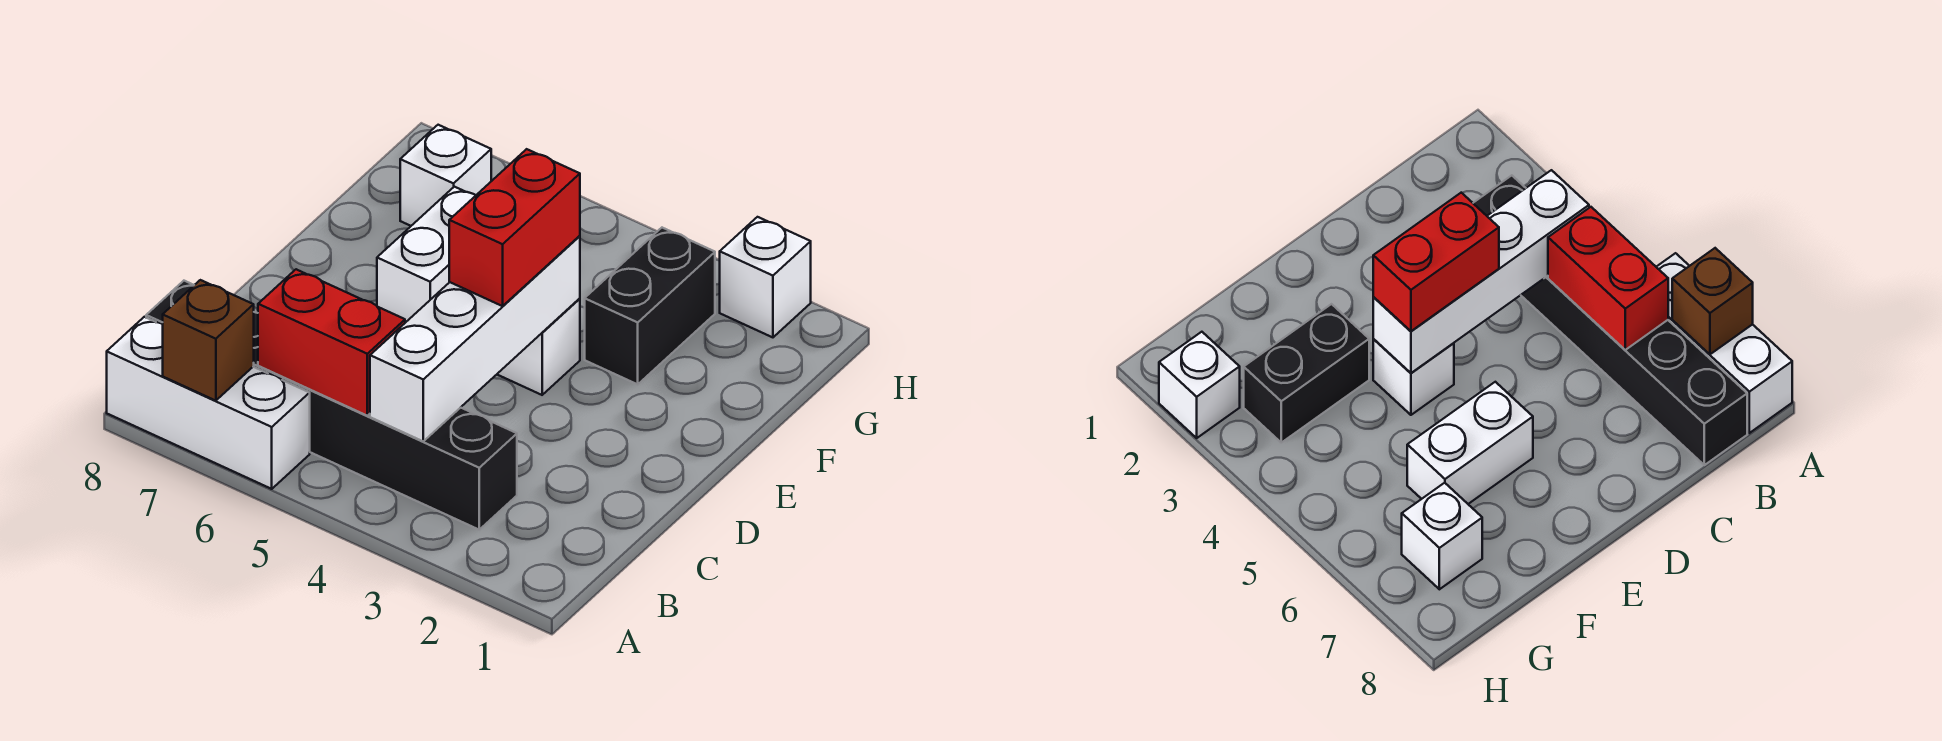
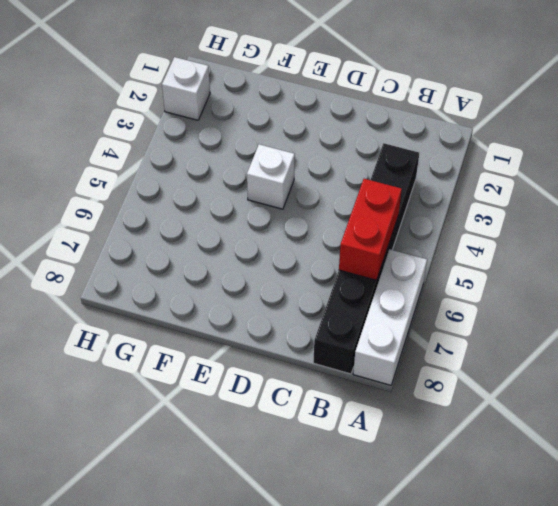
none -> white 1x2 brick [377,187,476,323]
none -> black 1x2 brick [585,228,715,384]

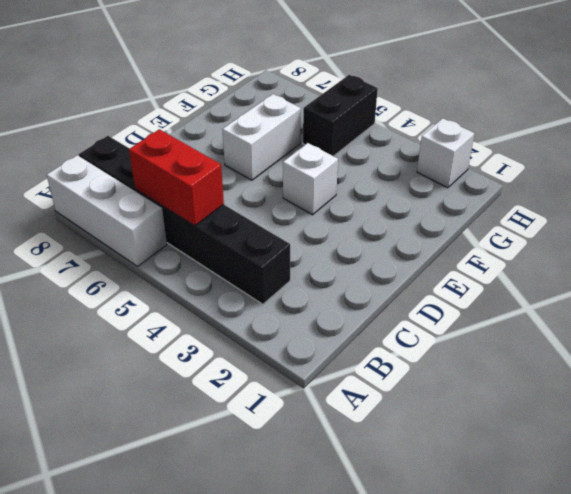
black 1x2 brick [303,75,378,156] -> black 1x2 brick moved to [585,228,715,384]
none -> white 1x1 brick [400,125,491,226]
none -> brown 1x1 brick [163,280,254,401]

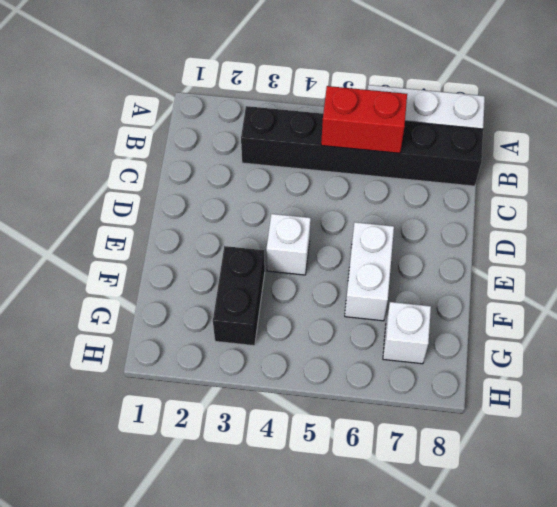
none -> white 1x1 brick [720,217,811,337]
none -> brown 1x1 brick [163,280,254,401]

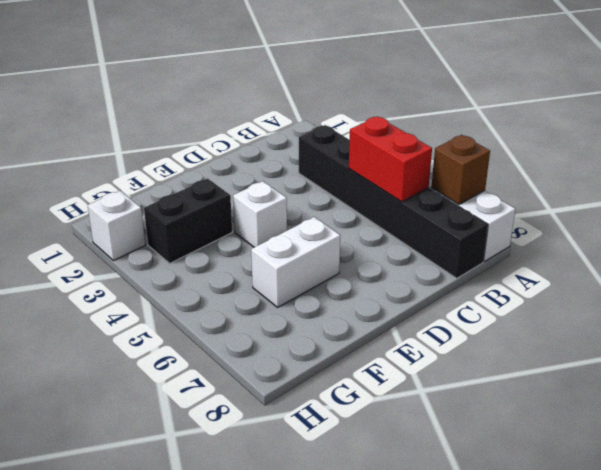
none -> white 1x1 brick [400,125,491,226]
none -> white 1x4 brick [370,236,580,441]

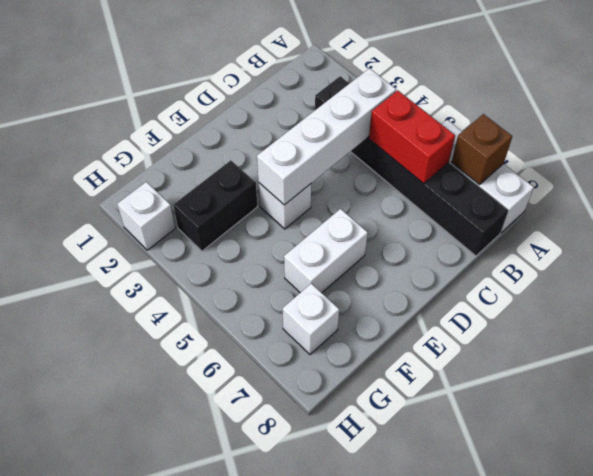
none -> red 1x2 brick [449,149,580,306]

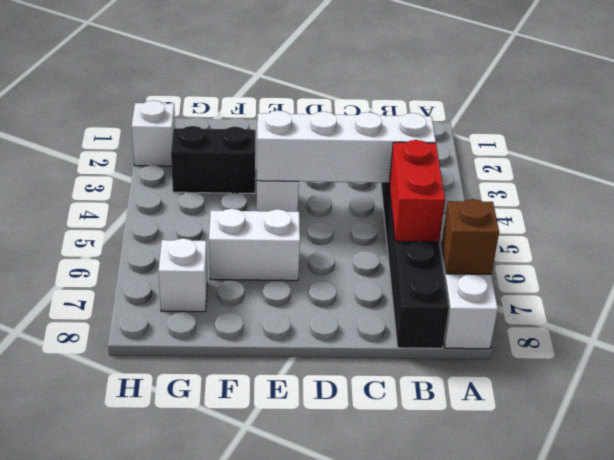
none -> red 1x2 brick [449,149,580,306]

